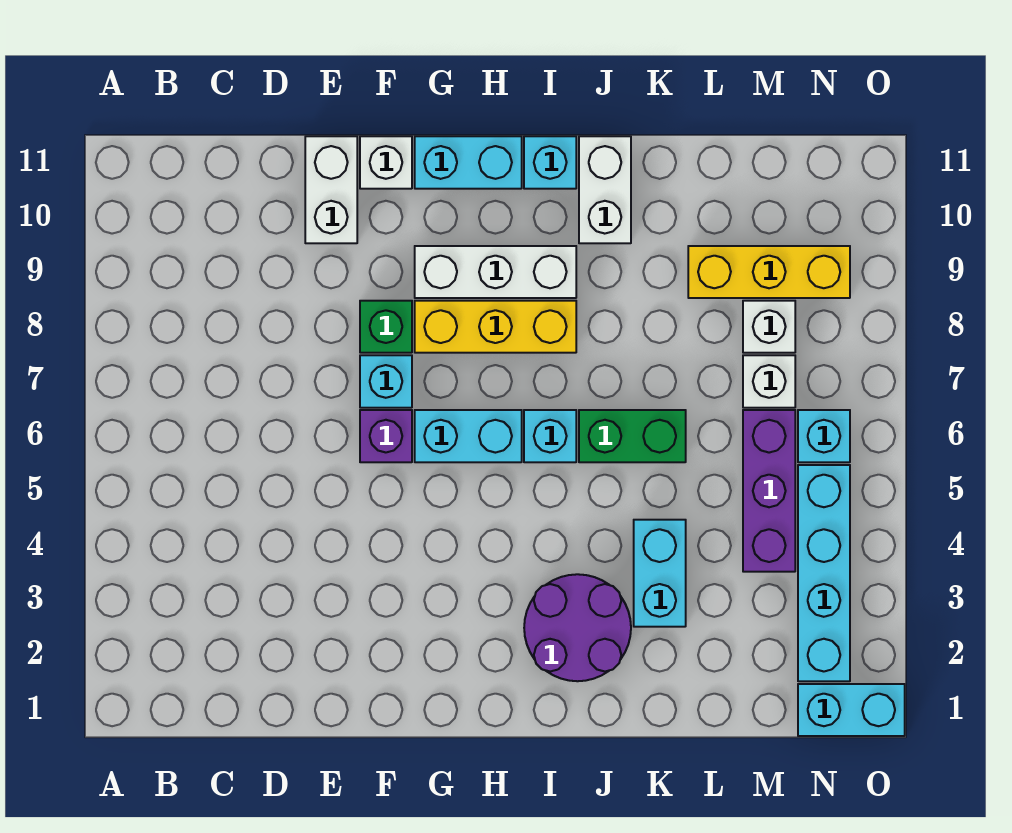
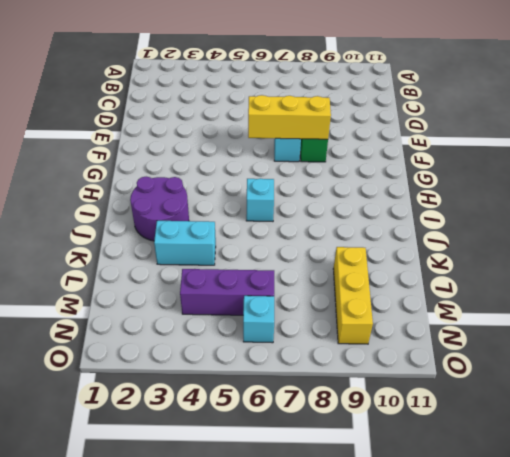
yellow 1x3 brick [248,95,331,139] -> yellow 1x3 brick turned to [415,301,576,353]
none -> white 1x2 brick [305,136,357,243]
none -> purple 1x1 brick [360,410,412,462]
none -> white 1x1 brick [360,136,412,189]

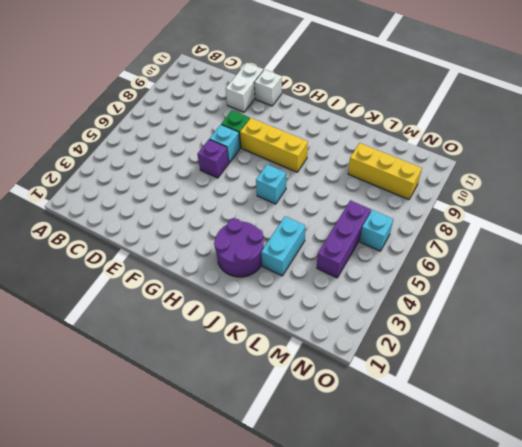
none -> cyan 1x2 brick [415,410,522,462]
none -> white 1x3 brick [415,246,576,298]
none -> cyan 1x2 brick [415,136,522,189]

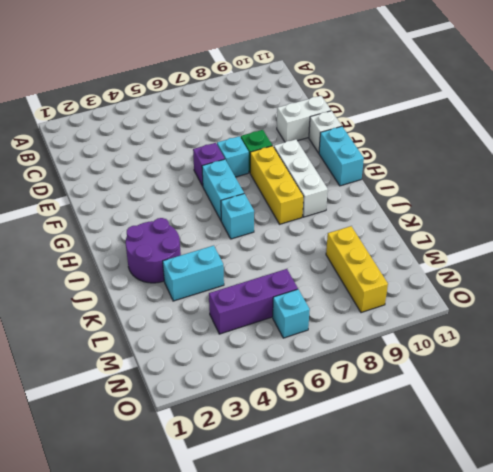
none -> cyan 1x1 brick [524,136,576,189]
none -> green 1x2 brick [579,410,686,462]
none -> white 1x2 brick [579,136,631,243]

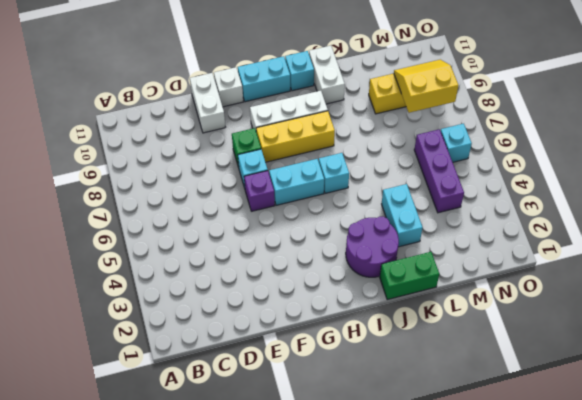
green 1x2 brick [380,252,439,300] -> green 1x2 brick moved to [579,410,686,462]
yellow 2x2 slope [394,60,458,113] -> none
none -> white 1x1 brick [743,355,795,408]
none -> white 1x1 brick [743,301,795,353]
none -> cyan 1x2 brick [798,684,905,736]

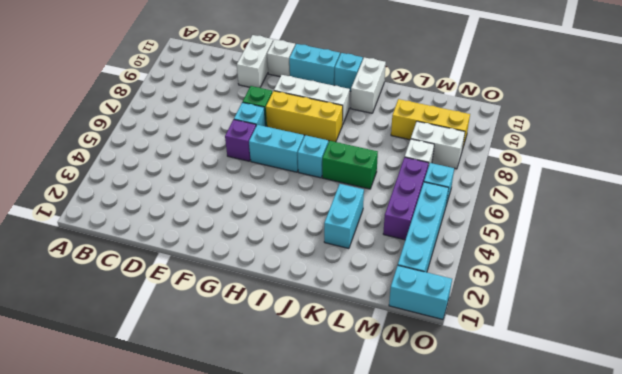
white 1x2 brick [411,121,465,169] -> white 1x1 brick [743,301,795,353]
none -> purple 2x2 round brick [524,574,631,681]

